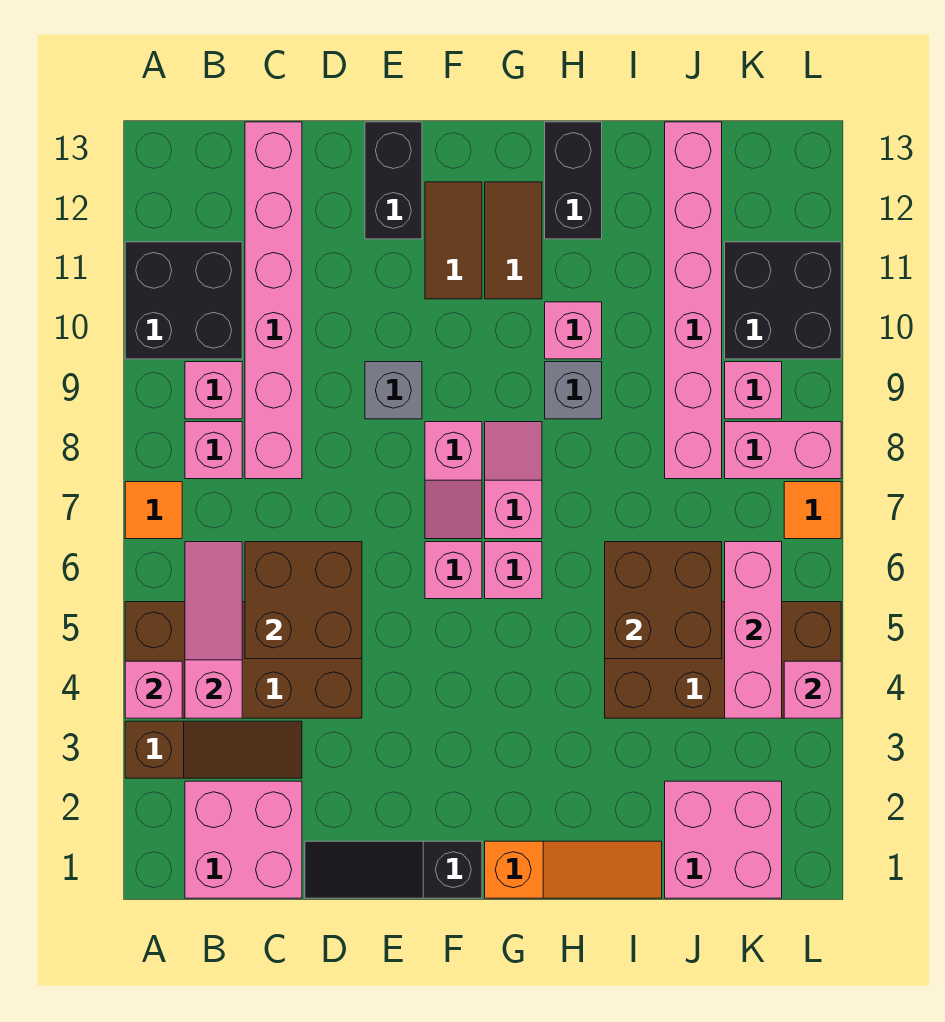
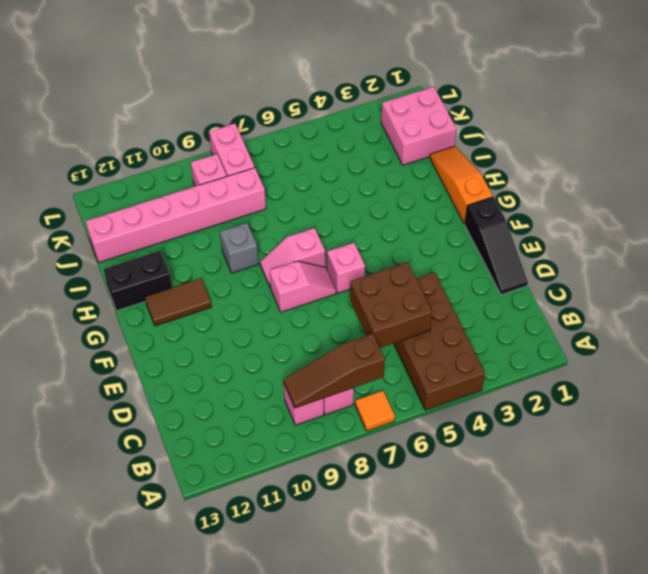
brown 1x3 slope [284,334,385,408] -> brown 1x3 slope turned to [125,721,302,778]
none -> black 2x2 brick [125,242,242,359]
none -> pink 2x2 brick [185,781,302,898]
none -> pink 1x6 brick [245,122,302,479]
none -> grey 1x1 brick [365,362,422,419]

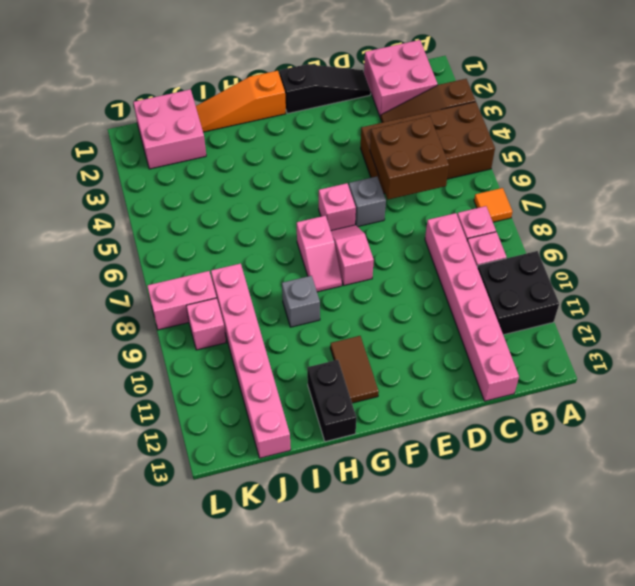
grey 1x1 brick [349,177,386,227] -> grey 1x1 brick moved to [365,362,422,419]
none -> black 1x2 brick [365,122,422,239]
none -> brown 1x2 tile [425,182,482,299]
none -> pink 1x1 brick [485,542,542,599]
none -> pink 1x1 brick [545,302,602,359]

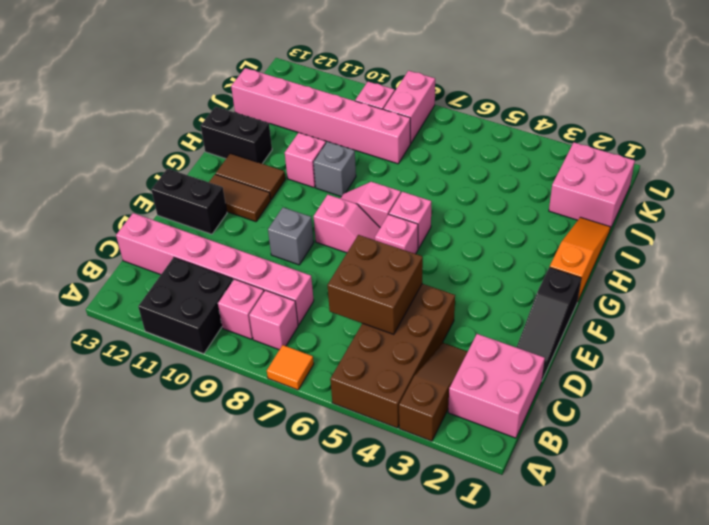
none -> brown 2x4 brick [605,602,841,718]
none -> black 2x2 brick [725,242,841,359]
none -> orange 1x1 tile [784,482,841,539]
none -> pink 1x1 brick [125,661,182,718]

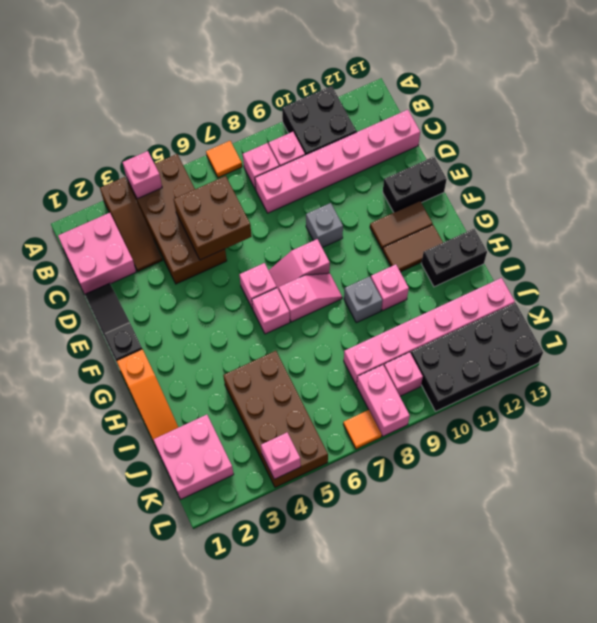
black 2x4 brick [411,303,543,411] -> black 2x2 brick [725,242,841,359]
none -> pink 1x3 slope [185,542,242,718]
none -> brown 2x2 brick [605,542,722,659]
none -> pink 1x3 brick [725,542,782,718]

